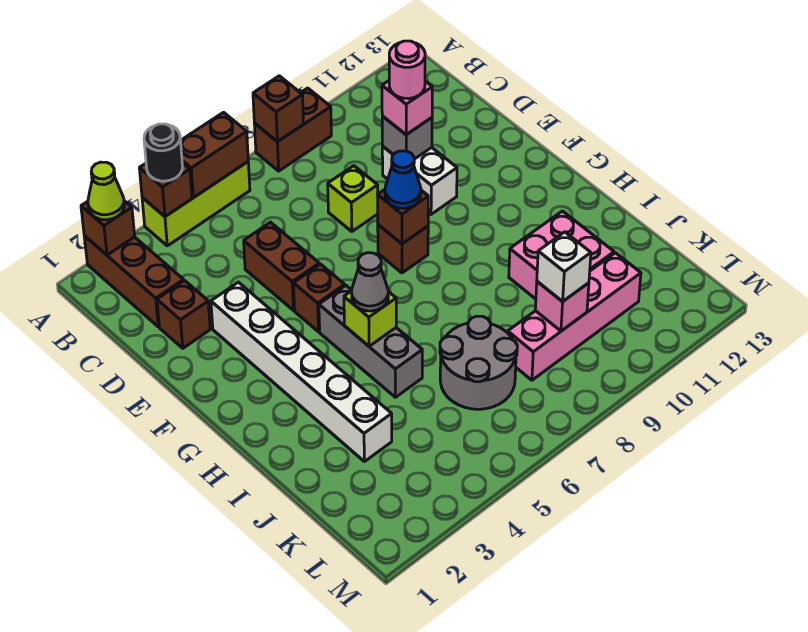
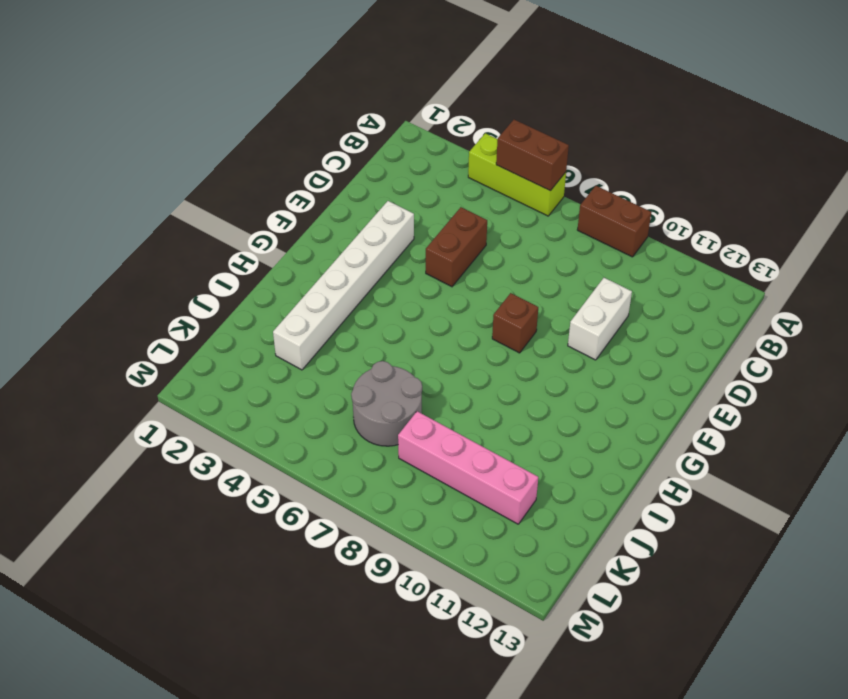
none -> brown 1x3 brick [84,236,184,327]
none -> brown 1x1 brick [157,281,210,348]
none -> lime 1x1 brick [328,166,378,231]

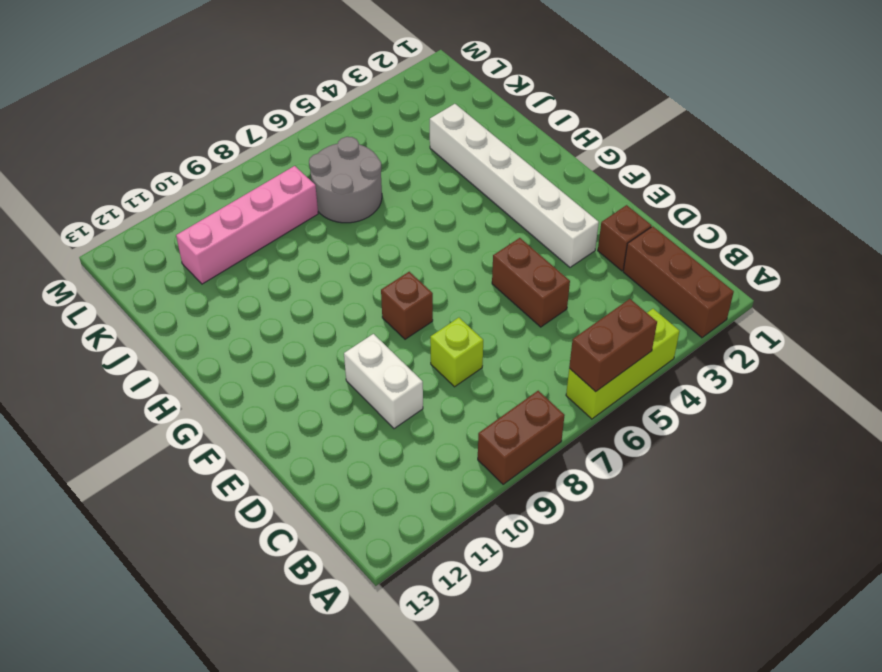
none -> brown 1x1 brick [294,264,345,332]
none -> grey 1x3 brick [319,286,422,397]
none -> pink 2x2 brick [509,211,614,299]

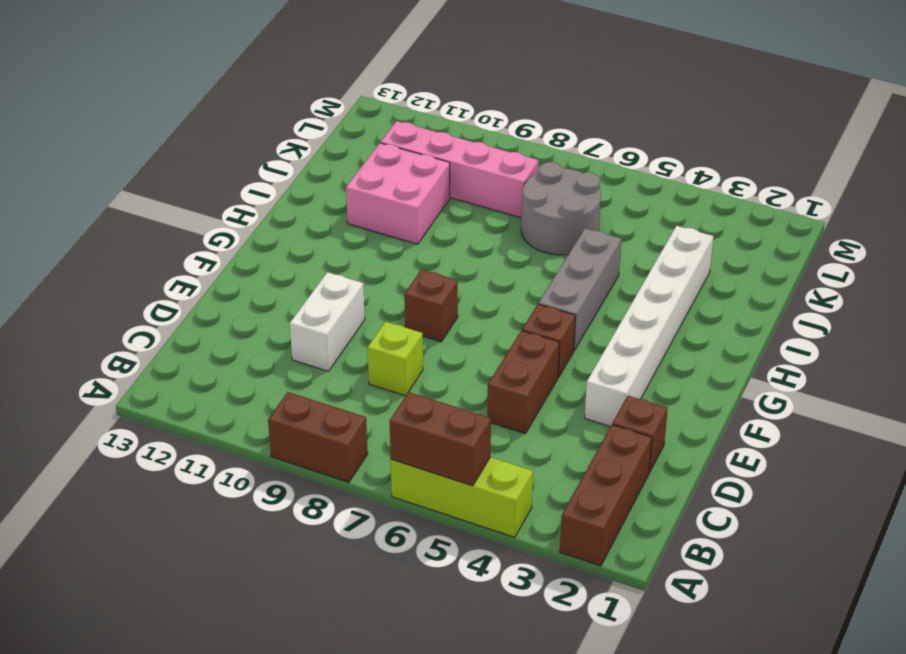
none -> brown 1x1 brick [81,201,135,255]
none -> brown 1x1 brick [139,163,192,216]
none -> brown 1x1 brick [253,76,304,142]

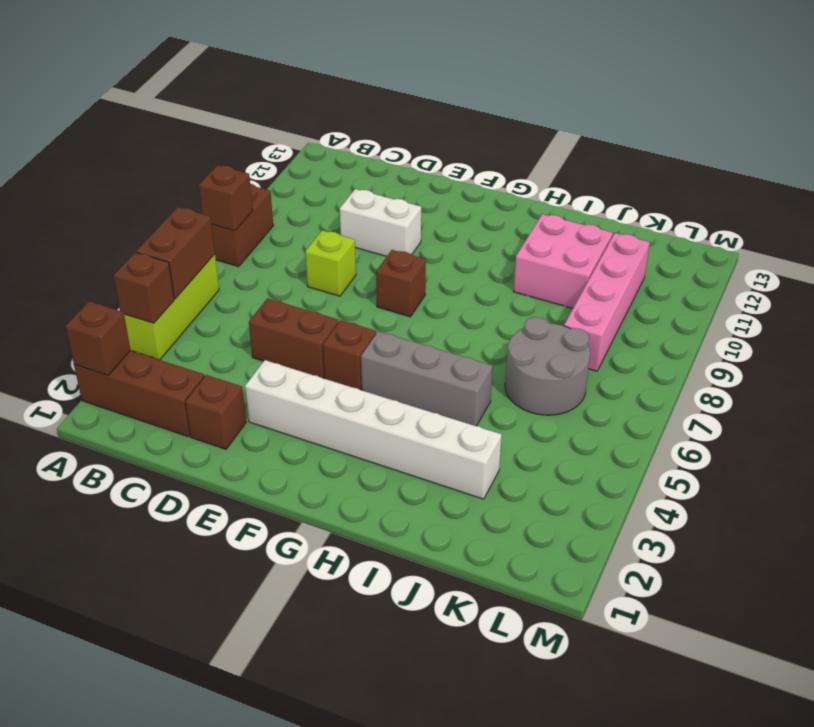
none -> grey 1x1 brick [382,116,432,159]
none -> brown 1x1 brick [378,190,428,244]
none -> lime 1x1 brick [344,291,396,346]

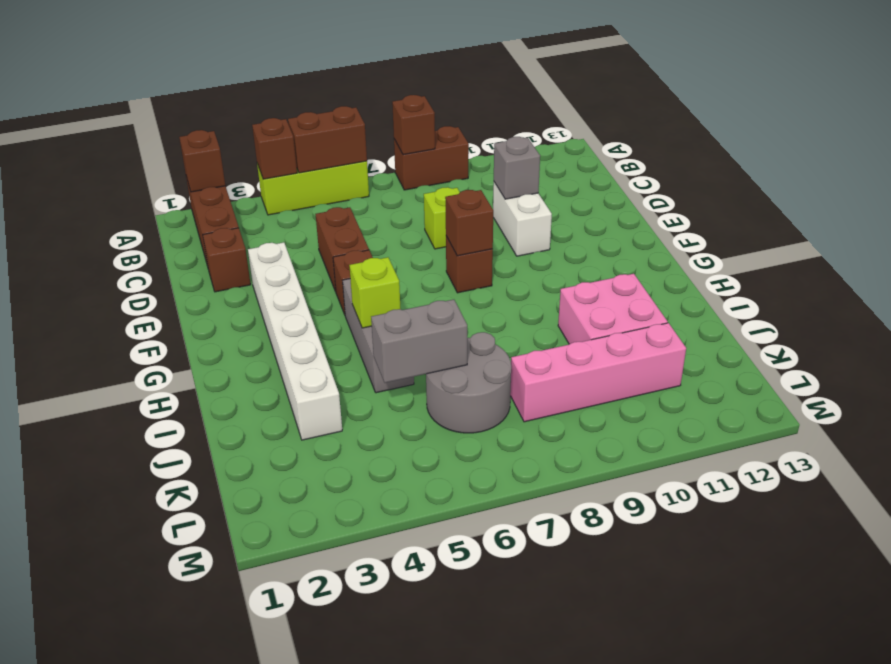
grey 1x2 brick [371,300,467,383] -> none
none -> pink 1x1 brick [535,282,589,331]
none -> lime 1x1 cone [88,162,124,220]
none -> black 1x1 round brick [144,124,182,181]

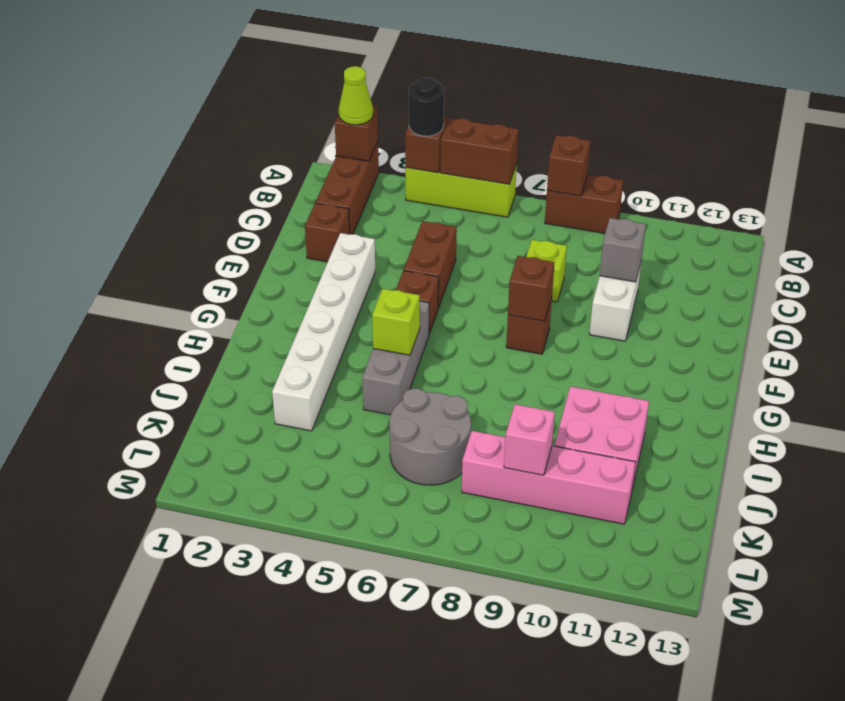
none -> pink 1x1 brick [382,81,432,135]
none -> blue 1x1 cone [385,151,421,208]
none -> grey 1x1 cone [352,253,388,311]

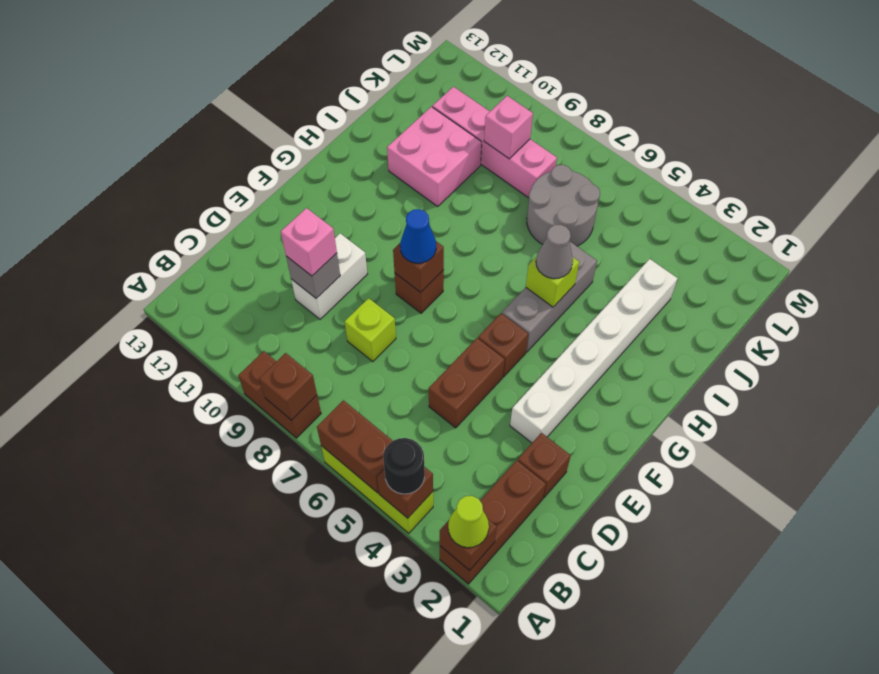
none -> white 1x1 brick [537,232,591,302]
none -> pink 1x1 round brick [389,41,425,99]

